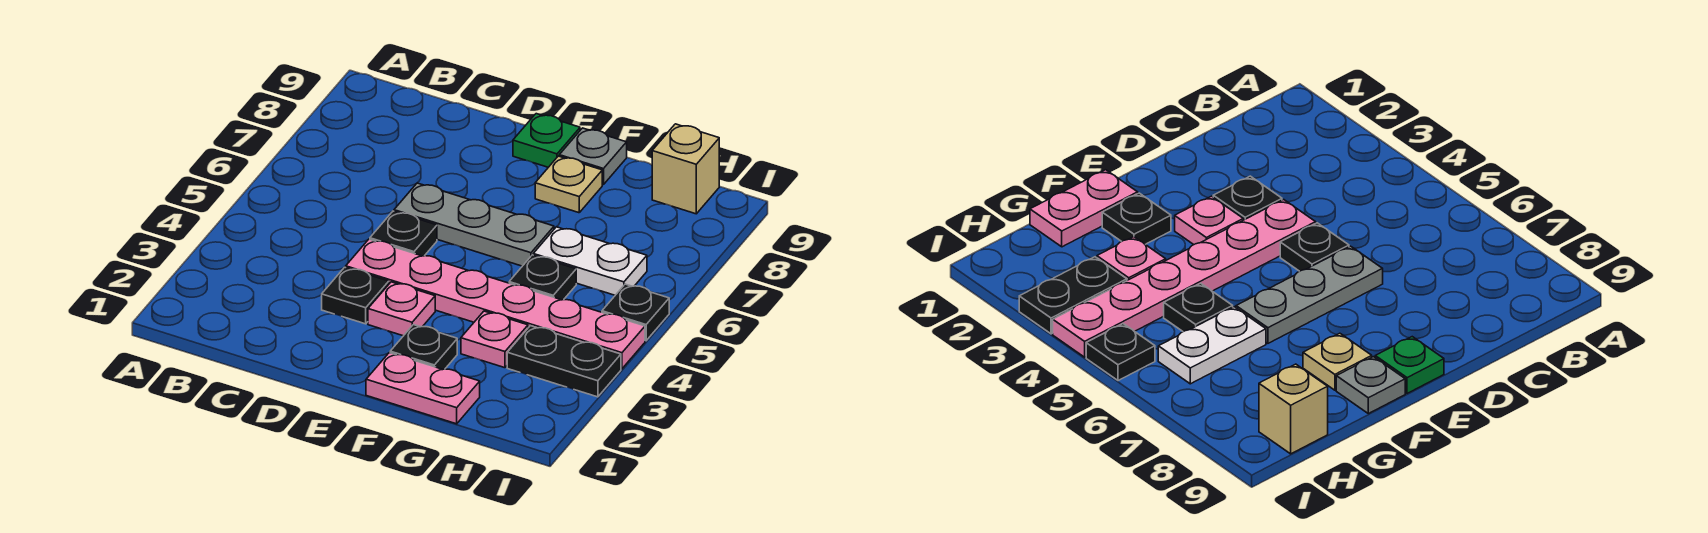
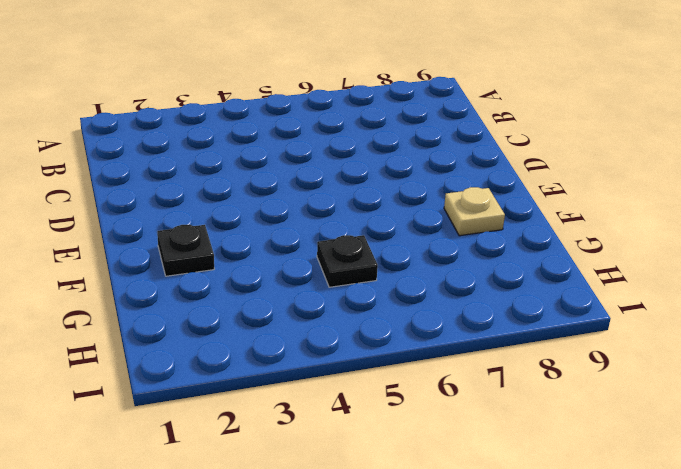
none -> black 1x1 plate [322,267,389,324]
none -> pink 1x6 plate [346,239,645,369]
none -> black 1x1 plate [370,211,437,256]

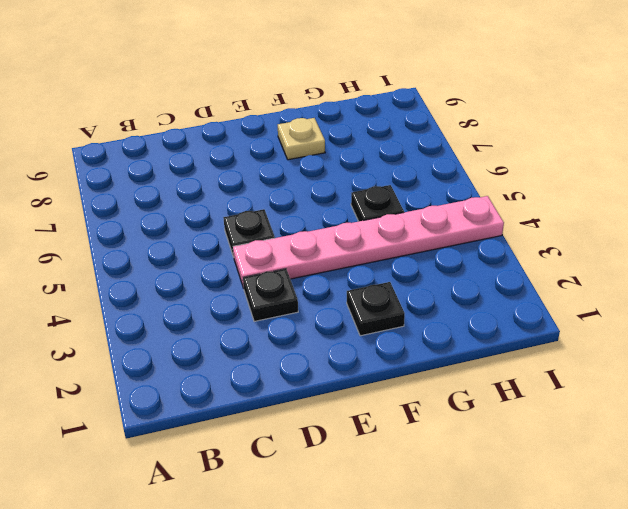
none -> grey 1x3 plate [394,183,554,266]
none -> pink 1x1 plate [368,282,435,336]
none -> green 1x1 plate [513,114,580,167]

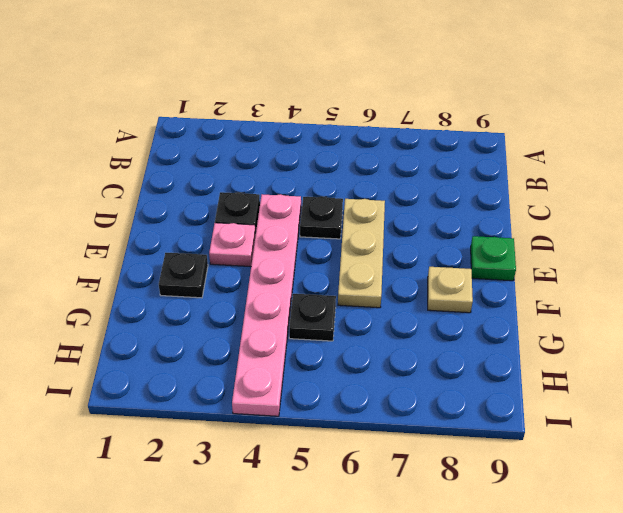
tan 1x3 plate [338,199,385,308] -> grey 1x3 plate [394,183,554,266]
none -> pink 1x2 plate [366,353,480,424]
none -> grey 1x1 plate [559,128,627,185]
none -> pink 1x1 plate [461,311,528,368]

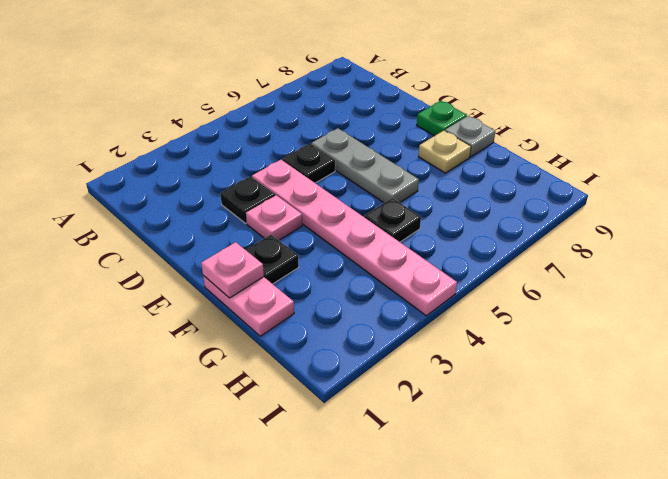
pink 1x1 plate [201,242,264,298] -> pink 1x1 plate moved to [461,311,528,368]
none -> white 1x2 plate [533,227,647,295]
none -> black 1x2 plate [507,326,621,397]
none -> tan 1x1 brick [652,124,719,214]

